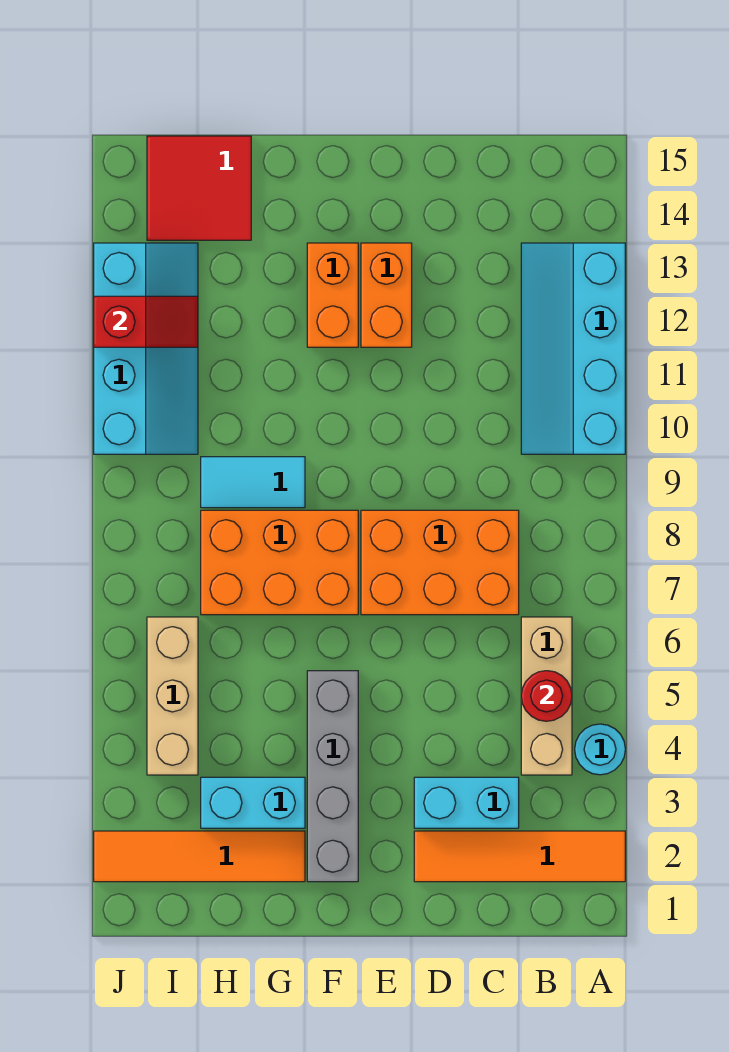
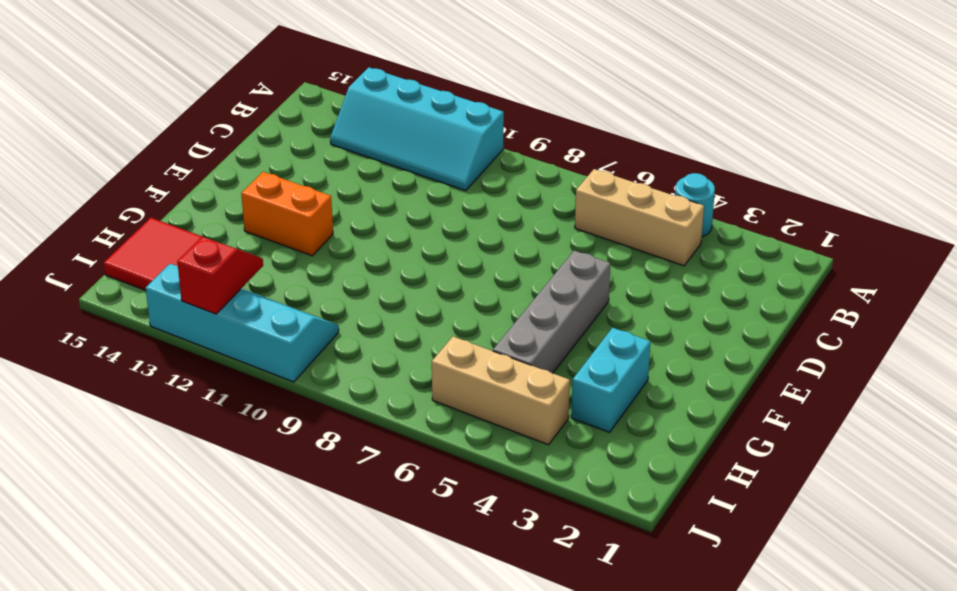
grey 1x4 brick [493,251,610,373] -> grey 1x4 brick turned to [307,671,358,882]
none -> orange 1x4 tile [414,831,625,882]
none -> cyan 1x2 brick [414,777,519,828]
none -> orange 2x3 brick [361,510,519,615]

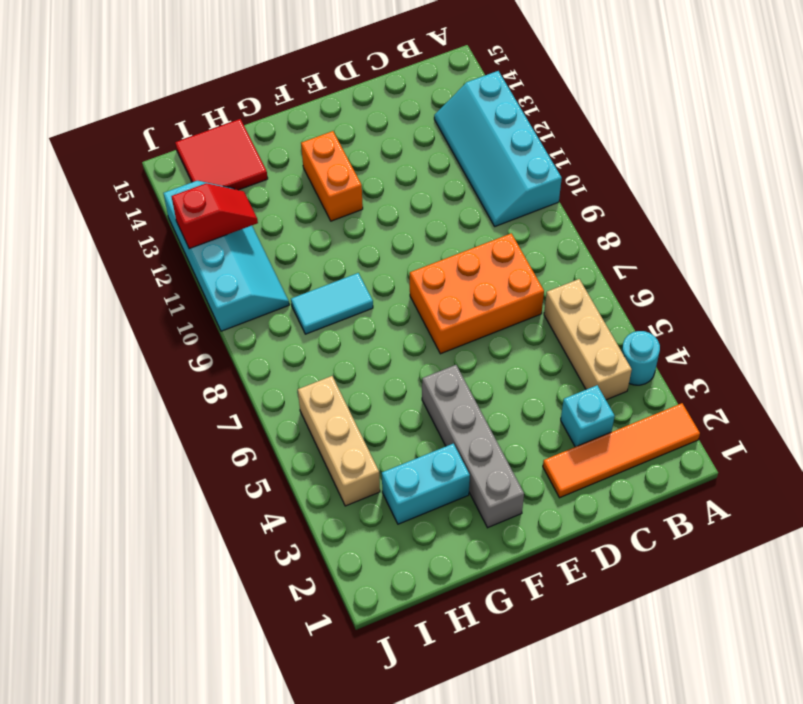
cyan 1x1 brick [561,385,615,447] -> cyan 1x2 brick [414,777,519,828]
none -> orange 1x2 brick [361,243,412,347]
none -> orange 2x3 brick [201,510,358,615]
none -> orange 1x4 tile [94,831,305,882]

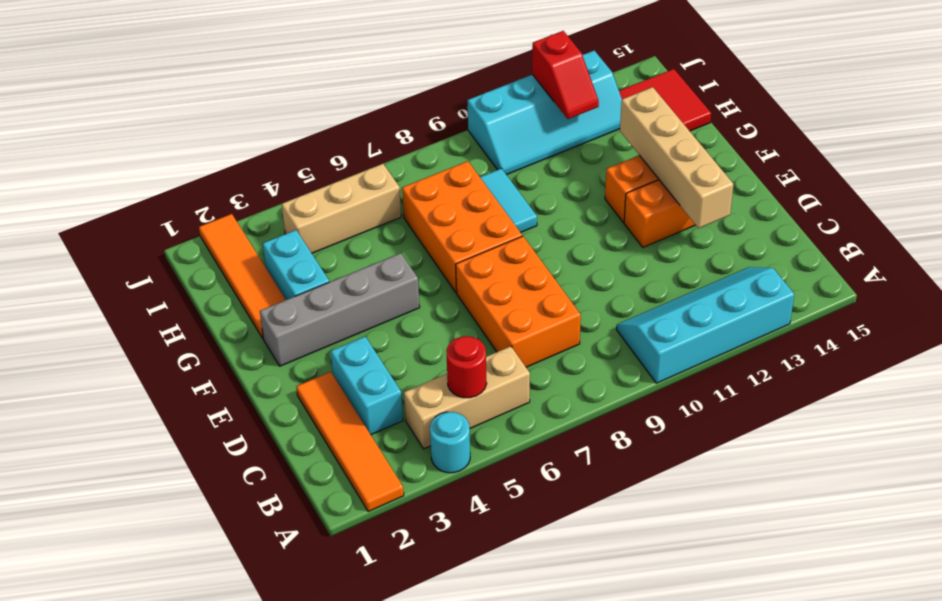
tan 1x4 brick [620,87,733,228] -> none

